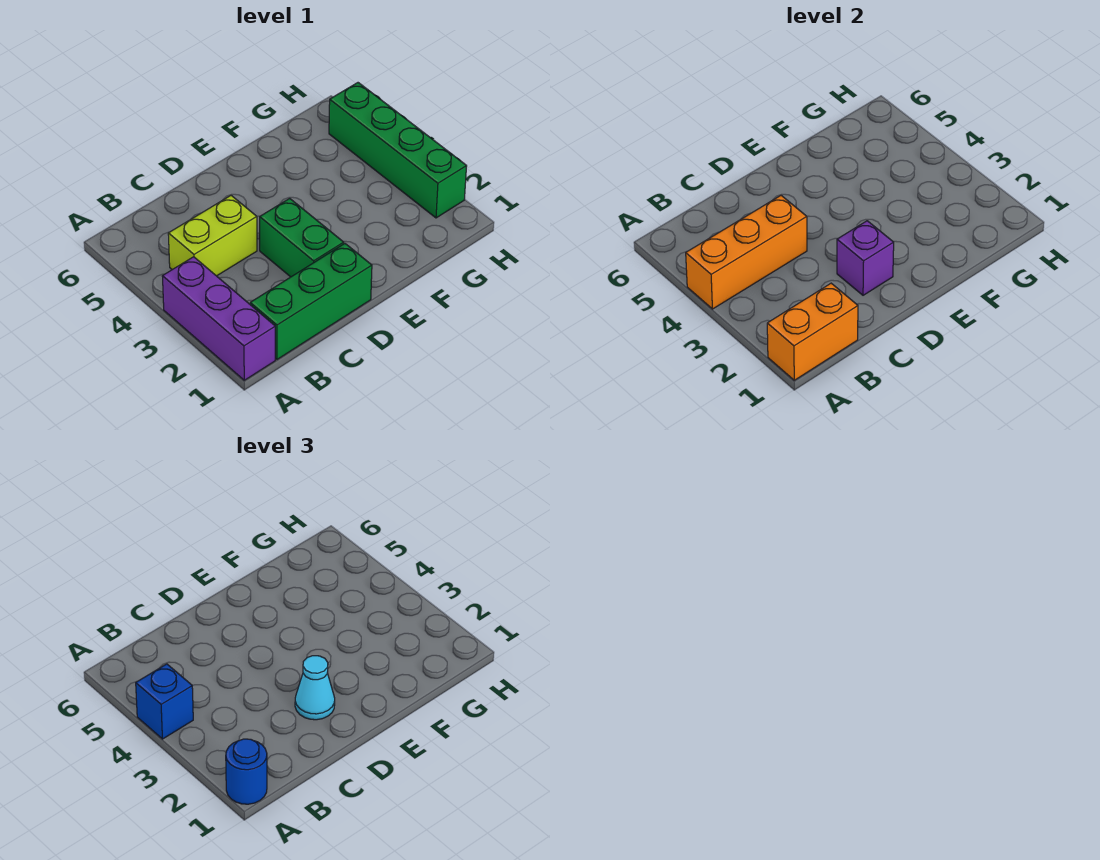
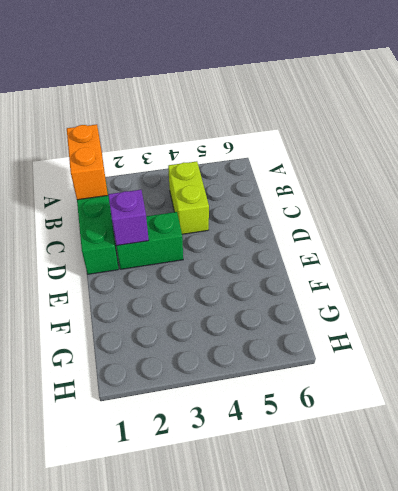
none -> purple 1x3 brick [162,257,275,380]
none -> green 1x4 brick [329,83,467,218]

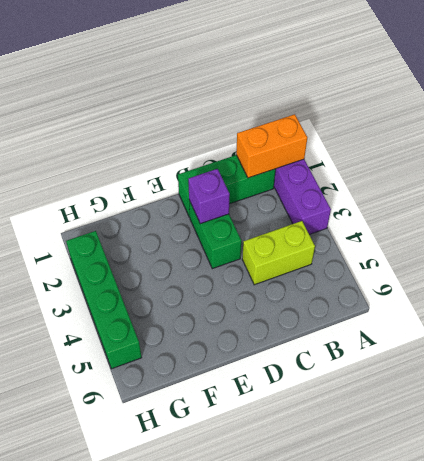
none -> orange 1x3 brick [686,196,807,309]
none -> blue 1x1 round brick [226,739,267,804]

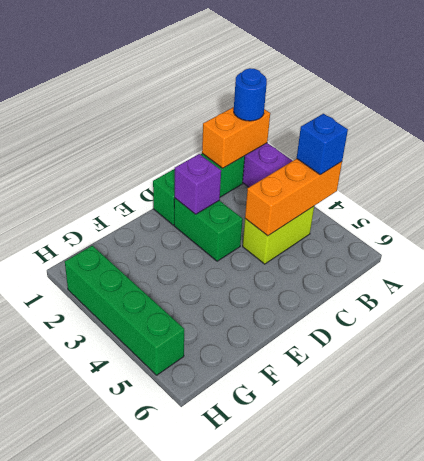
none -> cyan 1x1 cone [295,656,335,720]

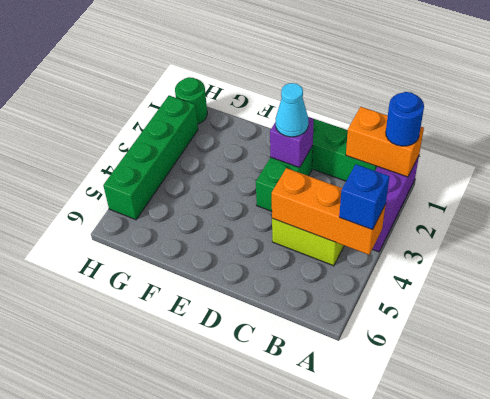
green 1x1 round brick [175,77,207,124] -> none

